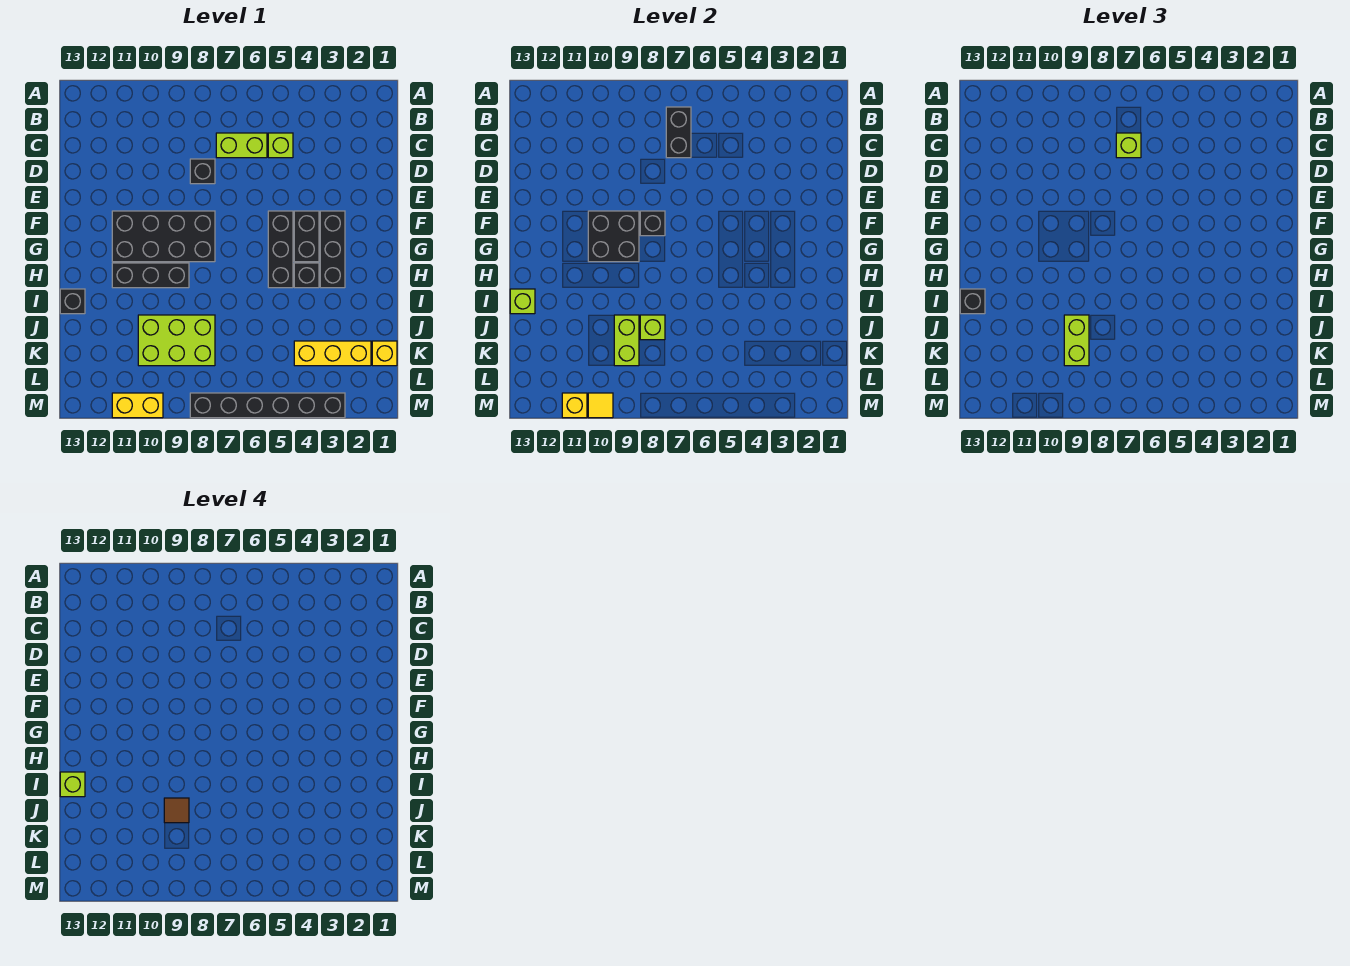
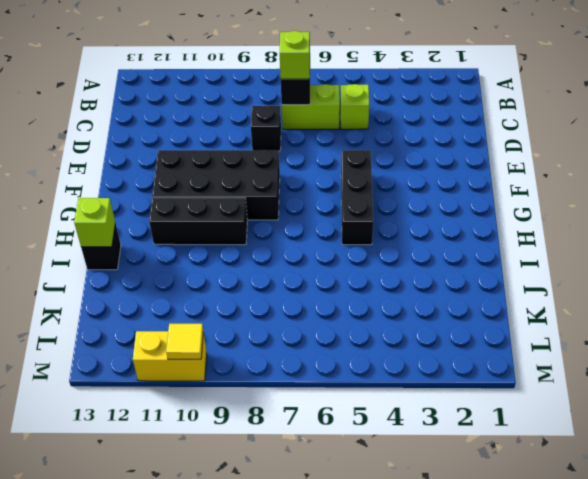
none -> black 1x3 brick [320,211,345,288]
none -> black 1x2 brick [294,211,319,262]
none -> black 1x1 brick [294,263,319,288]

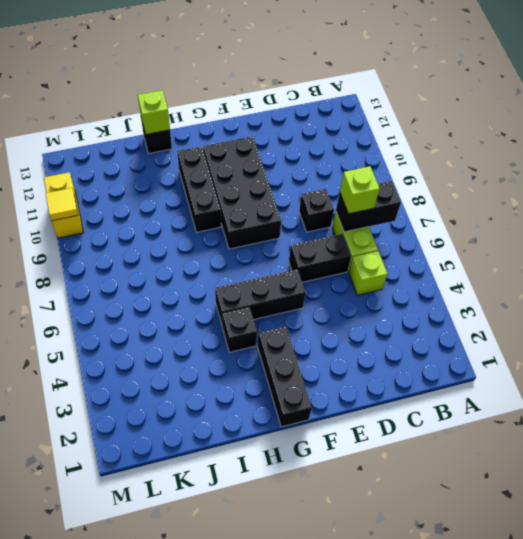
black 1x2 brick [289,234,351,282] -> black 1x2 brick moved to [294,211,319,262]
black 1x3 brick [258,326,312,427] -> black 1x3 brick turned to [320,211,345,288]
none -> lime 2x3 brick [138,315,215,366]
none -> yellow 1x1 brick [372,341,397,366]
none -> yellow 1x3 brick [294,341,371,366]

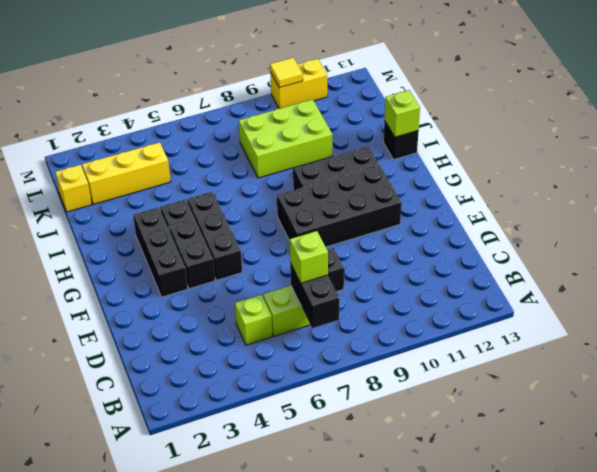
none -> black 1x6 brick [190,393,345,418]
none -> black 1x1 brick [640,211,665,236]
none -> black 2x2 brick [588,211,639,262]

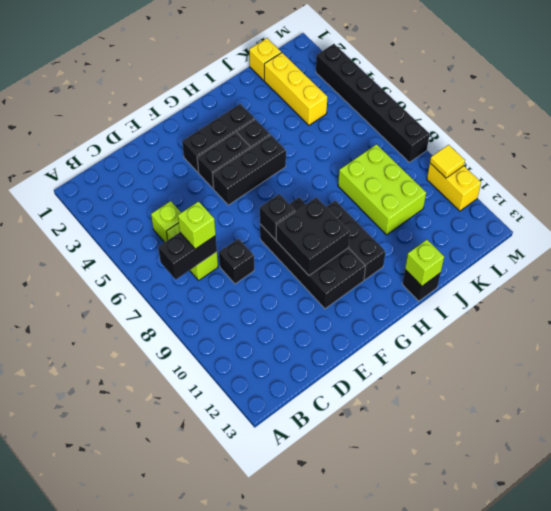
none -> lime 1x1 brick [640,315,665,340]
none -> lime 1x2 brick [614,315,639,366]
none -> yellow 1x1 brick [562,393,587,418]

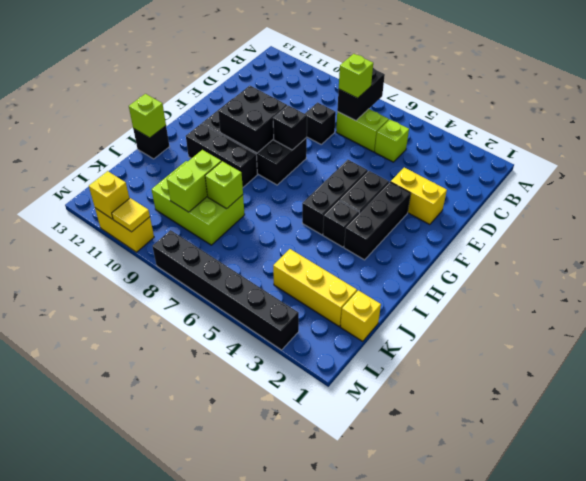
yellow 1x2 brick [391,168,447,225] -> none
none -> black 1x1 brick [960,289,985,314]
none -> lime 1x2 brick [1064,315,1089,366]
none -> lime 1x1 brick [60,772,85,797]

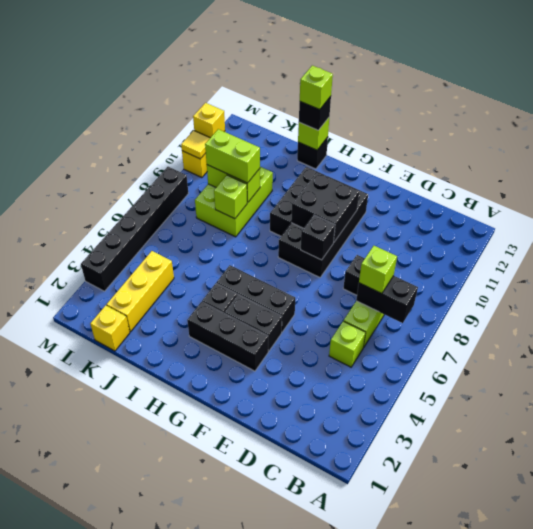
none -> brown 1x1 tile [164,798,189,823]

